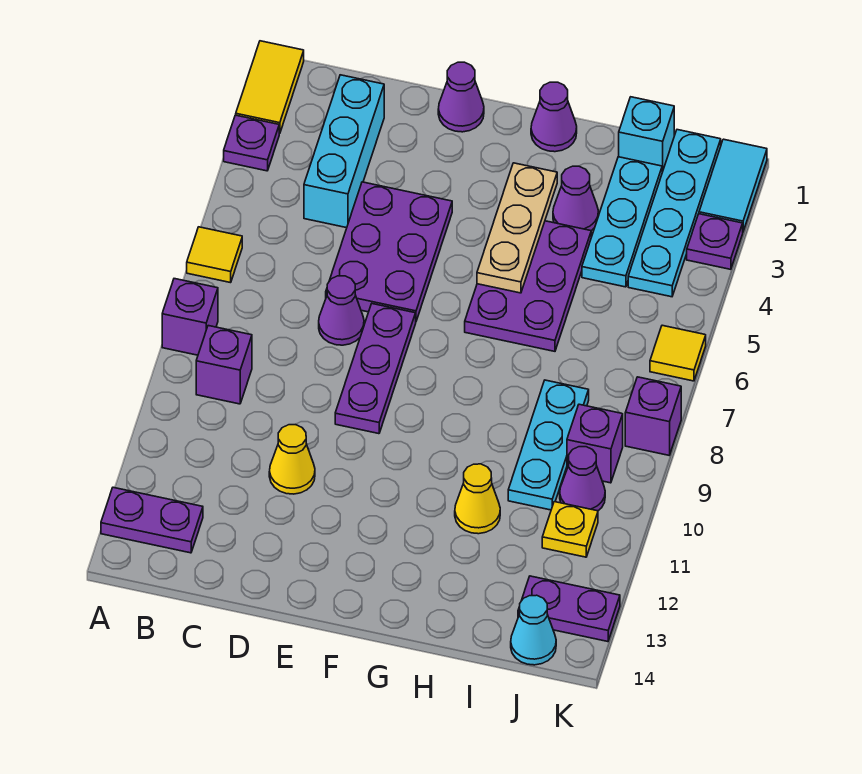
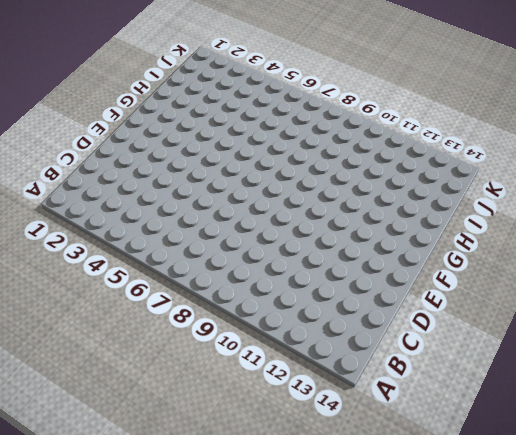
none -> yellow 1x2 tile [236,41,304,134]
none -> purple 1x1 plate [224,115,279,171]
none -> yellow 1x1 tile [187,227,242,283]
none -> purple 1x1 brick [162,279,218,355]

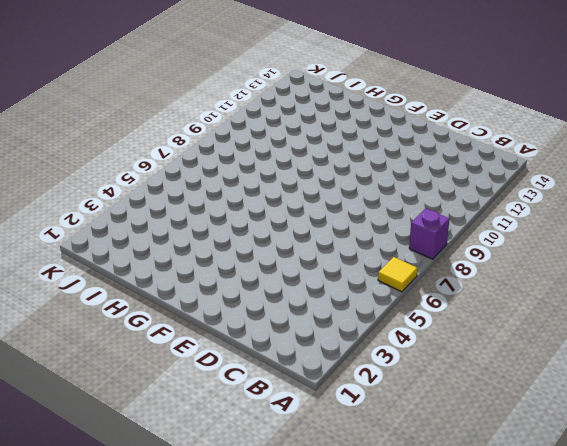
none -> yellow 1x2 tile [236,41,304,134]
none -> purple 1x1 plate [224,115,279,171]
none -> purple 1x2 plate [101,487,203,553]
none -> purple 1x1 brick [196,326,252,404]

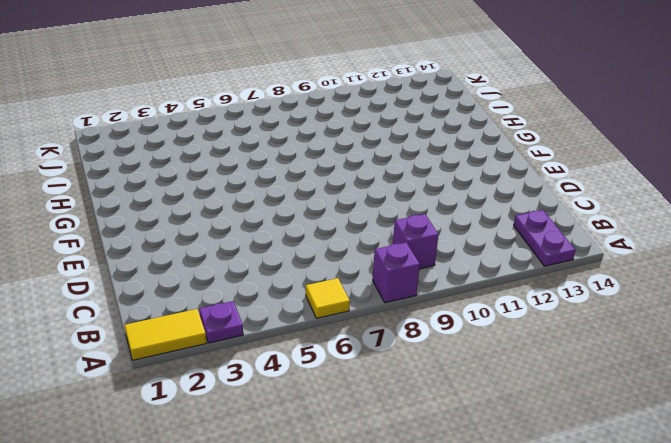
none -> cyan 1x3 brick [304,75,384,228]
none -> purple 2x3 plate [326,182,452,321]
none -> purple 1x1 cone [319,276,364,345]
none -> yellow 1x1 cone [269,425,315,494]

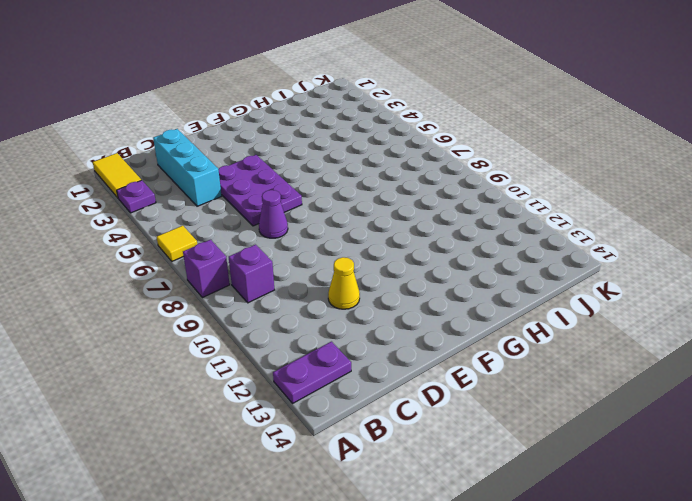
none -> purple 1x1 cone [438,62,484,132]
none -> purple 1x3 plate [335,304,416,434]
none -> purple 1x1 cone [531,82,577,152]
none -> purple 2x3 plate [465,221,591,351]

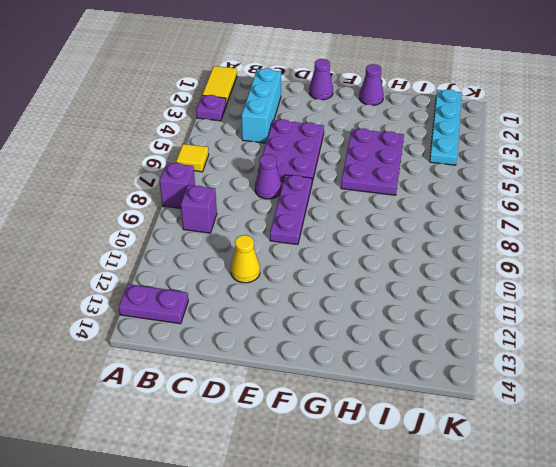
none -> purple 1x1 cone [553,166,598,231]
none -> yellow 1x1 cone [455,464,500,534]
none -> cyan 1x1 brick [619,97,674,172]
none -> cyan 1x3 plate [582,157,662,287]

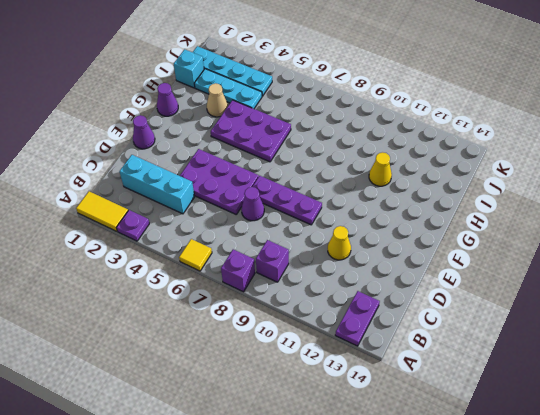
tan 1x1 cone [207,83,228,117] -> purple 1x1 cone [553,166,598,231]
none -> cyan 1x3 plate [508,380,589,510]
none -> purple 1x1 brick [567,404,623,483]
none -> purple 1x1 cone [560,447,605,511]
none -> yellow 1x1 plate [542,502,598,557]

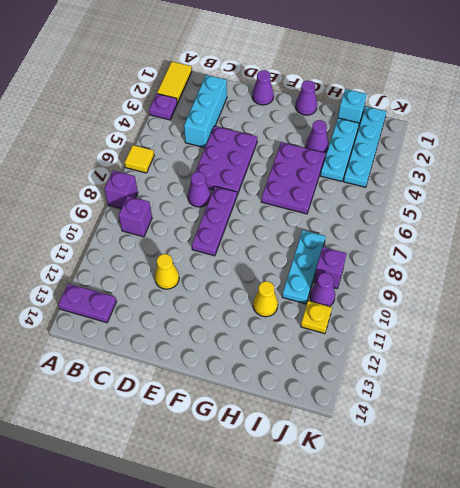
none -> purple 1x2 plate [518,576,620,642]
none -> cyan 1x1 cone [511,595,556,665]
none -> cyan 1x2 tile [699,139,767,231]
none -> purple 1x1 plate [687,214,743,269]

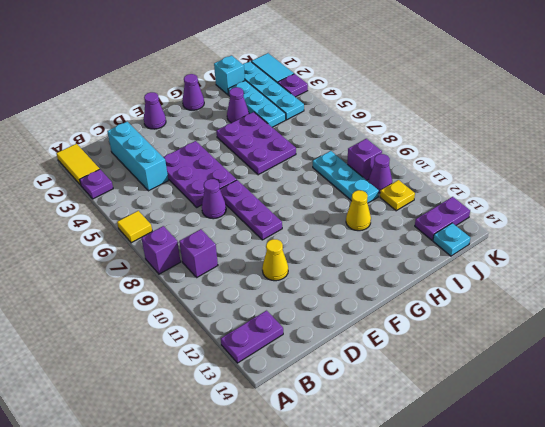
cyan 1x1 plate [433,223,470,256] -> cyan 1x1 cone [511,595,556,665]
none -> yellow 1x1 tile [650,325,706,381]
none -> purple 1x1 brick [625,377,681,455]
none -> tan 1x3 plate [477,163,557,293]

